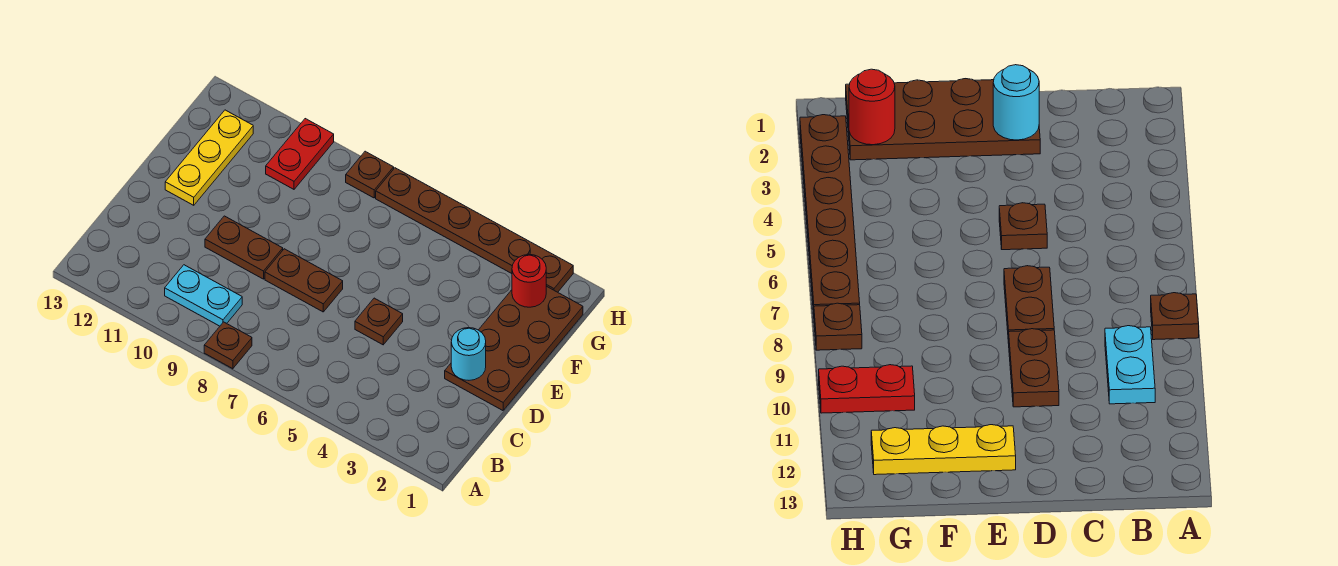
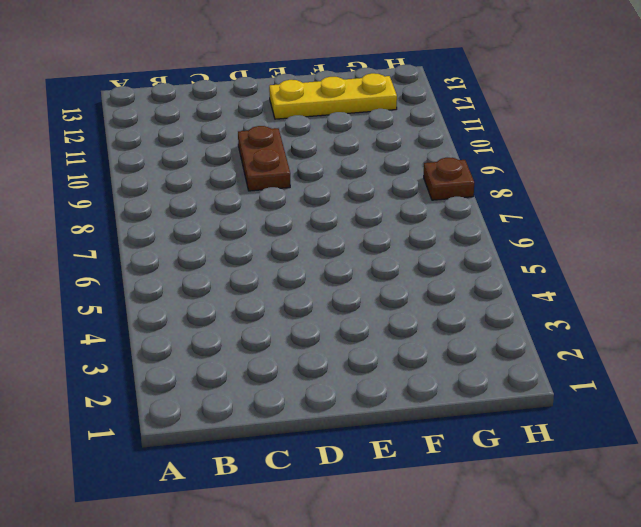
none -> brown 1x1 plate [204,322,252,369]
none -> cyan 1x2 plate [165,265,242,326]
none -> brown 2x4 plate [445,286,583,410]

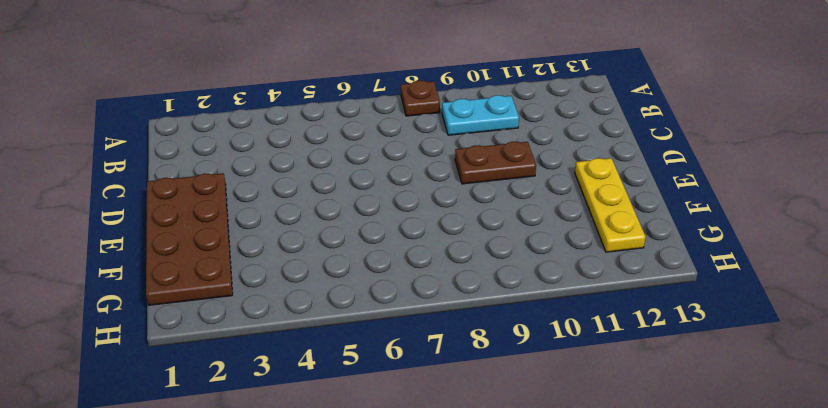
none -> brown 1x1 plate [355,298,403,345]
none -> brown 1x2 plate [265,249,343,312]
none -> red 1x2 plate [266,119,334,189]

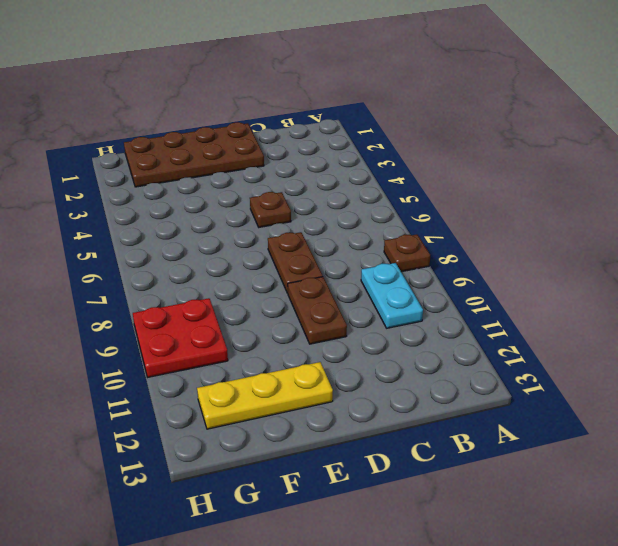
red 2x2 plate [133,298,228,377] -> red 1x2 plate [266,119,334,189]
none -> brown 1x6 plate [376,168,573,292]
none -> brown 1x1 plate [346,151,394,198]
none -> cyan 1x1 round brick [451,328,486,380]

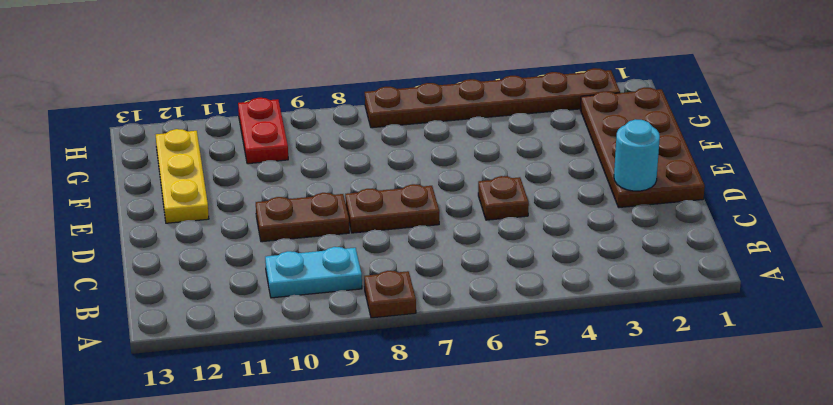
none -> brown 1x1 plate [346,151,394,198]
none -> red 1x1 round brick [512,254,546,307]

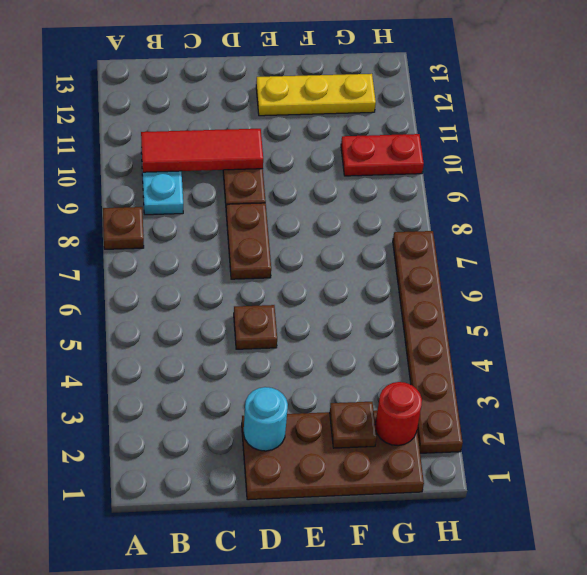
red 1x3 tile [141,129,263,172] -> none
brown 1x1 plate [330,402,377,448] -> brown 1x1 plate moved to [346,151,394,198]

